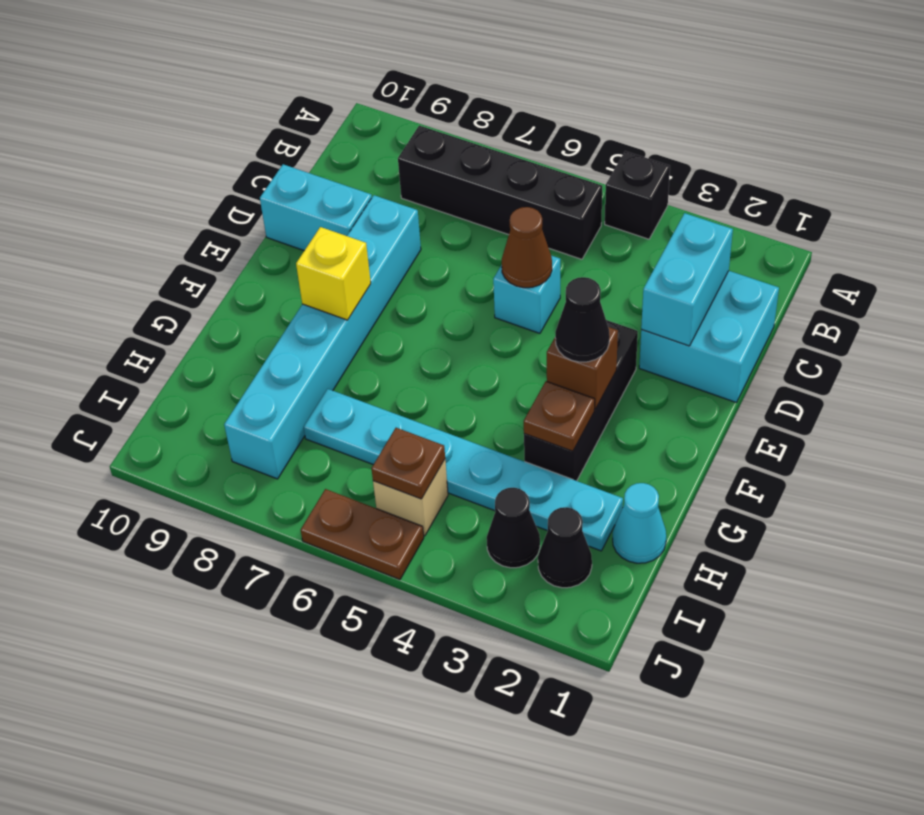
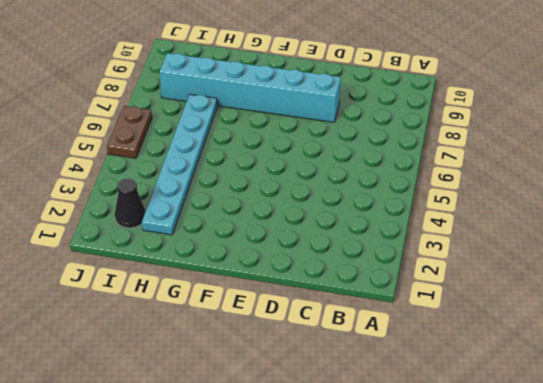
none -> black 1x1 brick [605,151,670,239]
none -> black 1x4 brick [398,126,602,259]
none -> cyan 2x2 brick [639,271,779,403]

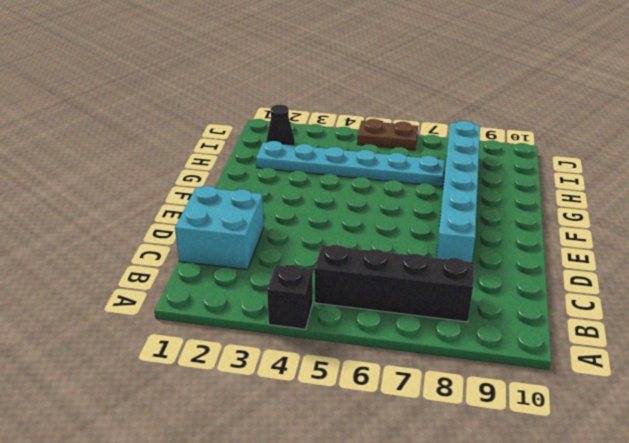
none -> cyan 1x1 brick [493,256,560,333]
none -> cyan 1x2 brick [260,164,372,251]
none -> black 1x3 brick [524,320,638,481]

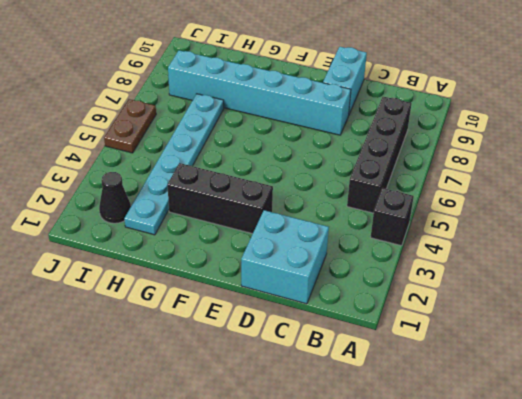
none -> cyan 1x1 brick [493,256,560,333]
none -> cyan 1x1 cone [613,483,666,563]
none -> black 1x1 cone [487,488,540,568]

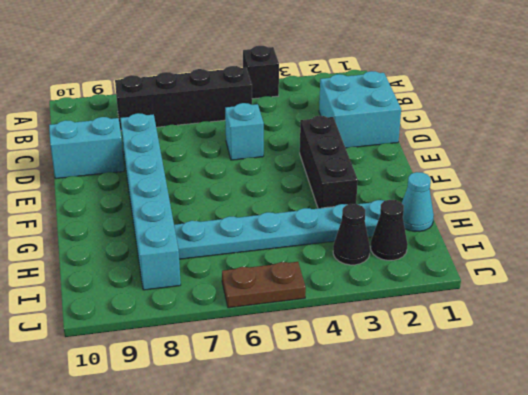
none -> tan 1x1 brick [373,460,448,536]
none -> cyan 1x2 brick [641,213,733,346]
none -> brown 1x1 cone [502,207,552,288]

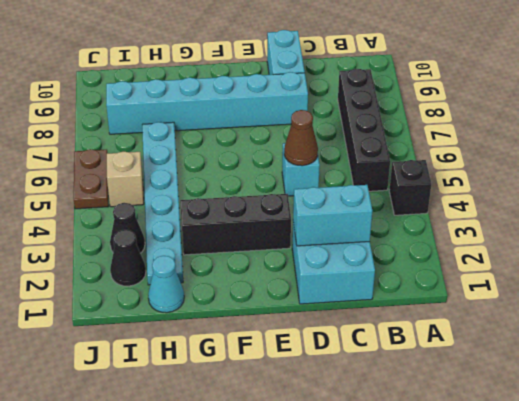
none -> brown 1x1 brick [547,327,618,409]
none -> yellow 1x1 brick [296,227,371,320]
none -> brown 1x1 plate [524,381,595,451]

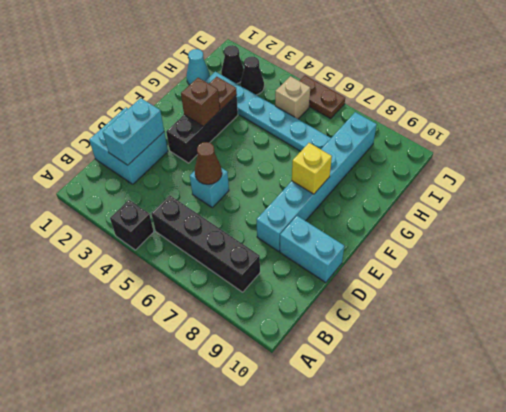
none -> brown 1x1 plate [371,428,445,499]
none -> black 1x1 cone [555,277,610,362]

